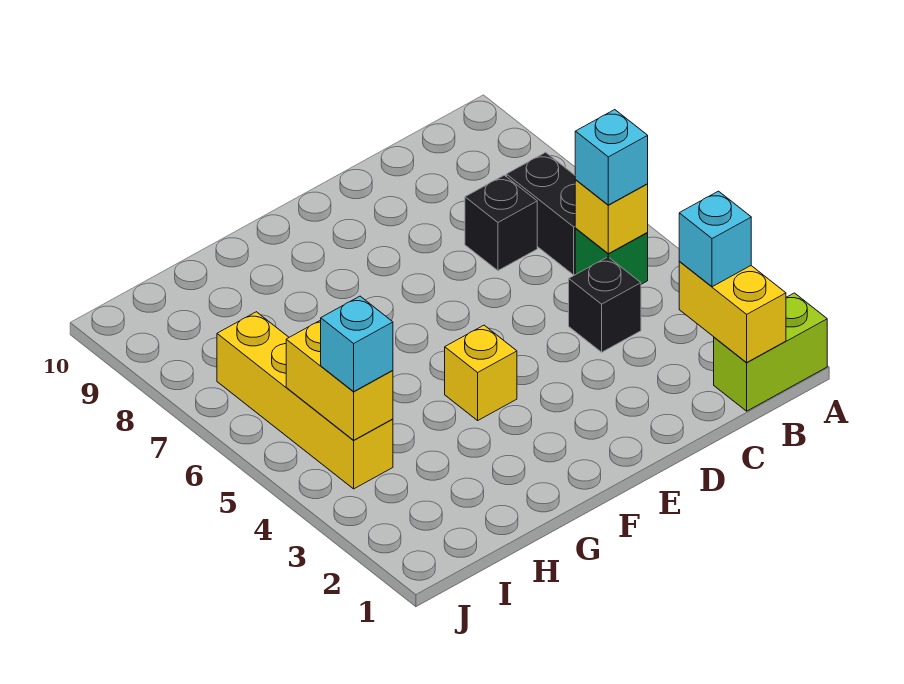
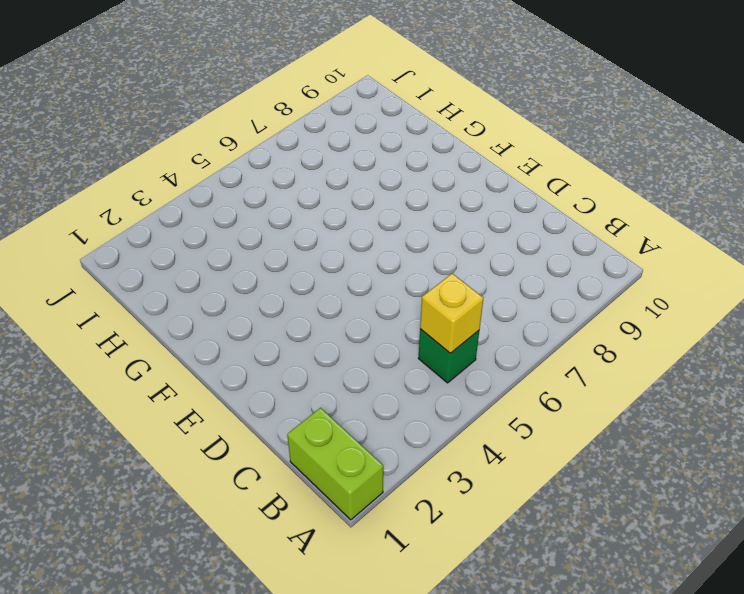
none -> black 1x2 brick [506,152,576,275]
none -> black 1x1 brick [569,257,641,352]
none -> black 1x1 brick [465,175,537,271]

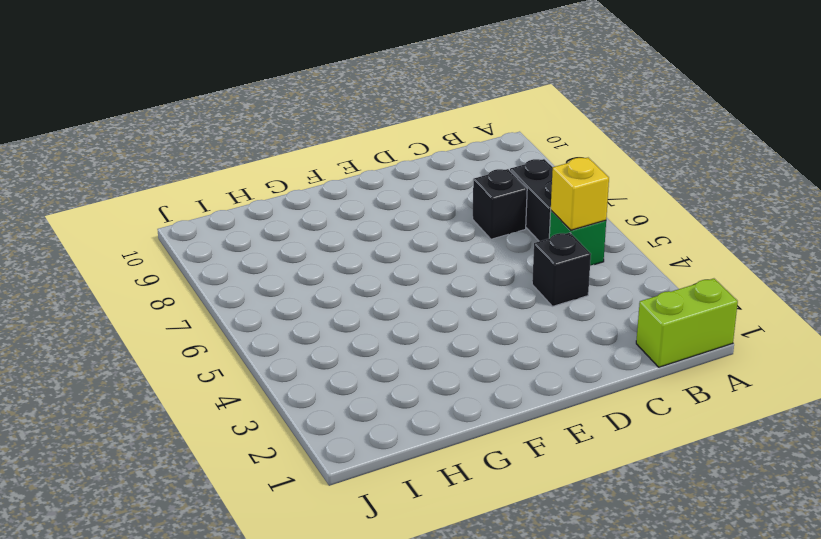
none -> yellow 1x1 brick [445,325,517,420]
none -> yellow 1x4 brick [217,312,393,489]
none -> yellow 1x2 brick [679,261,786,362]

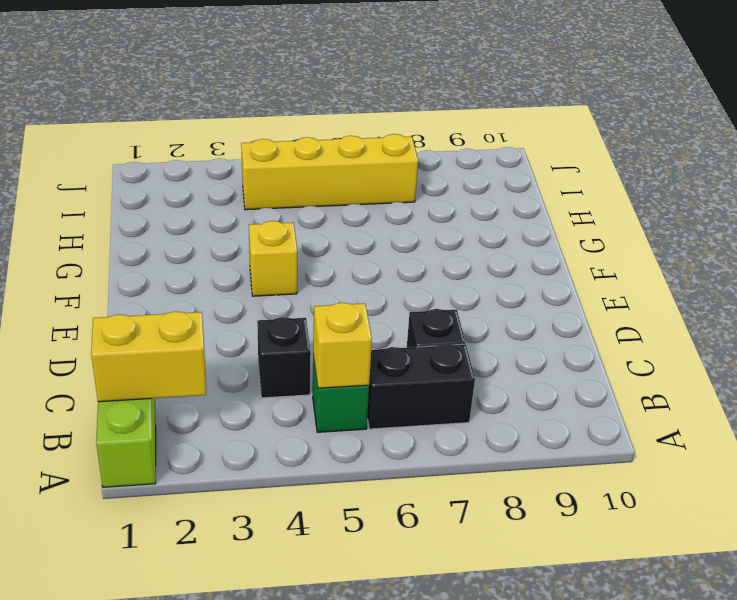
none -> yellow 1x2 brick [286,320,393,440]
none -> cyan 1x1 brick [679,191,751,287]
none -> cyan 1x1 brick [575,110,648,205]

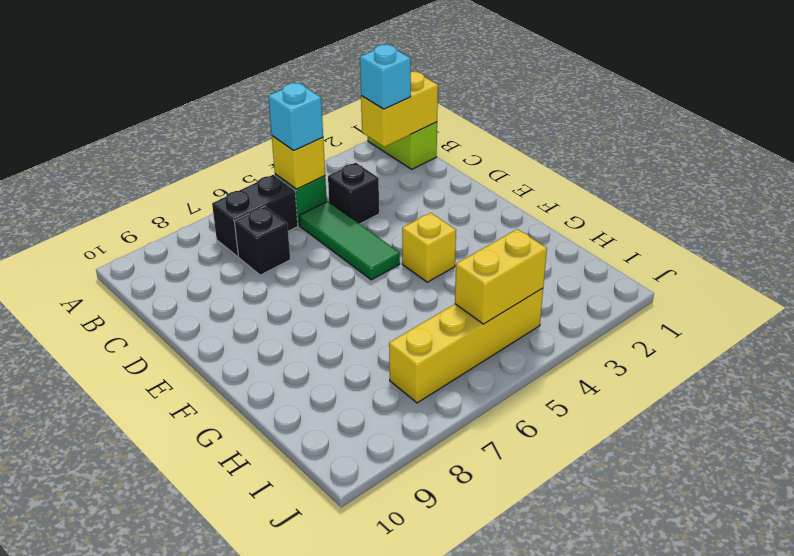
green 1x3 tile [299,201,400,280] -> none
none -> cyan 1x1 brick [321,296,393,391]

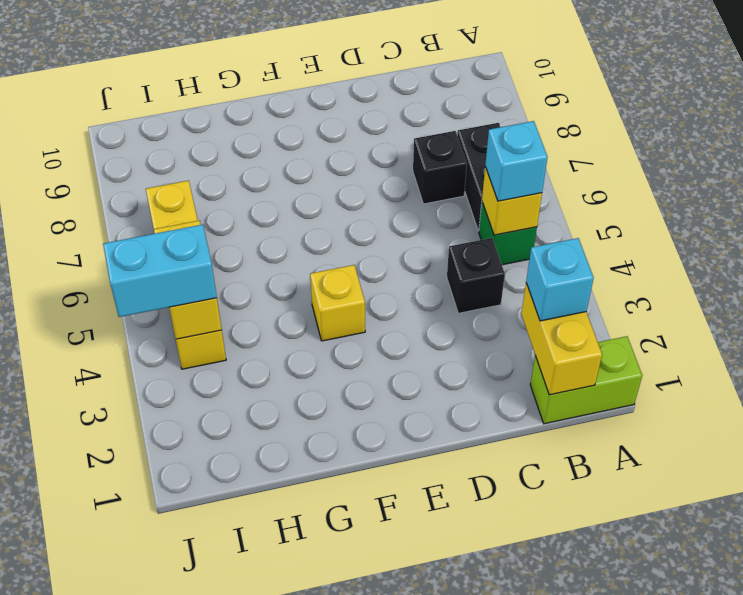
cyan 1x2 brick [103,225,217,317] -> cyan 1x1 brick [321,296,393,391]

